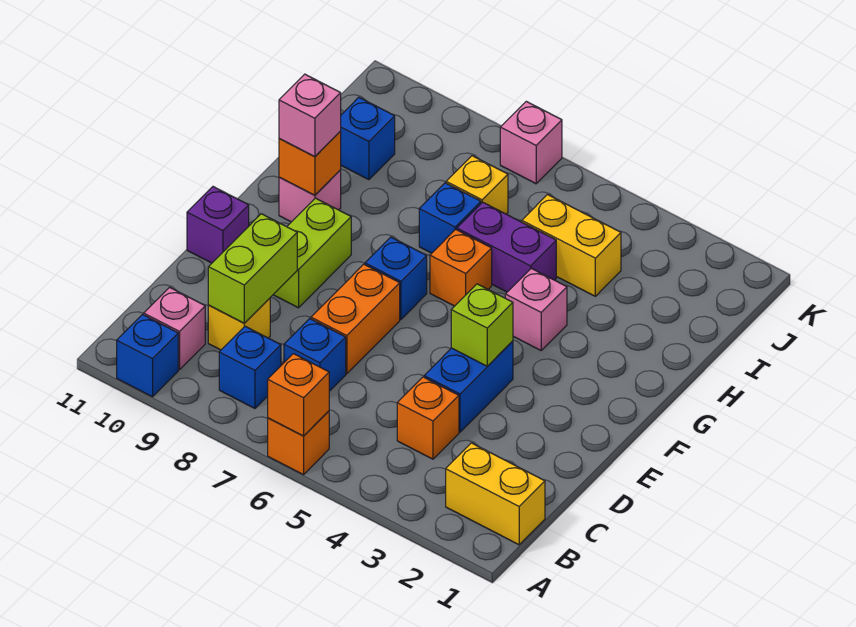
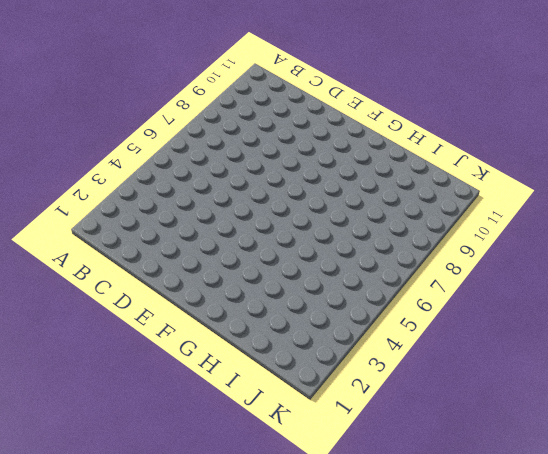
none -> orange 1x1 brick [268,411,329,475]
none -> blue 1x1 brick [117,315,178,397]
none -> yellow 1x2 brick [446,443,545,545]

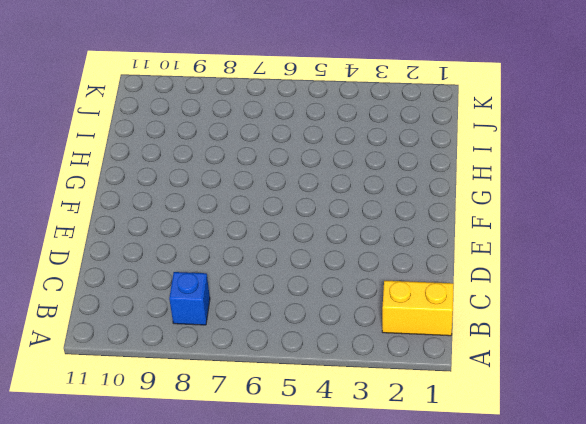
none -> orange 1x1 brick [268,411,329,475]
none -> blue 1x1 brick [117,315,178,397]
none -> pink 1x1 brick [144,287,205,370]

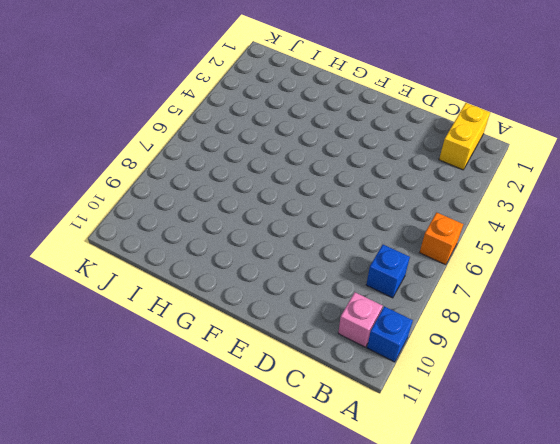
none -> orange 1x1 brick [397,377,459,459]
none -> blue 1x1 brick [284,319,346,391]
none -> yellow 1x1 brick [208,298,270,350]

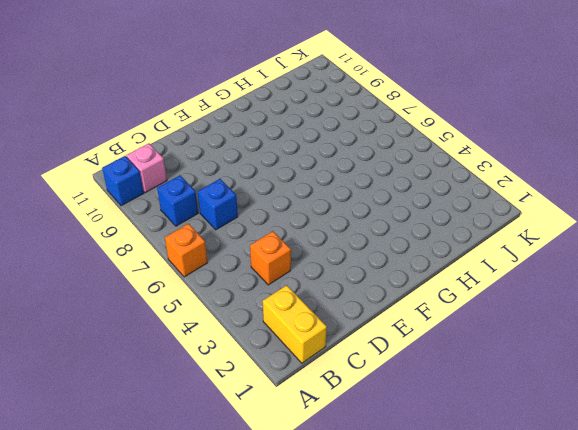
none -> yellow 1x1 brick [208,298,270,350]
none -> blue 1x2 brick [424,341,513,432]
none -> orange 1x2 brick [311,264,400,374]

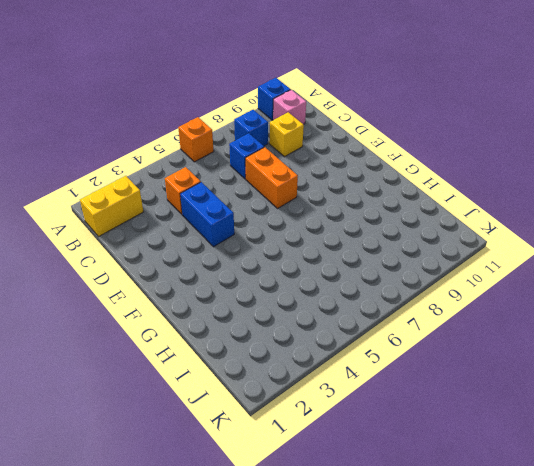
none -> lime 1x2 brick [273,198,351,308]
none -> purple 1x1 brick [187,187,249,263]
none -> blue 1x1 brick [365,237,427,319]

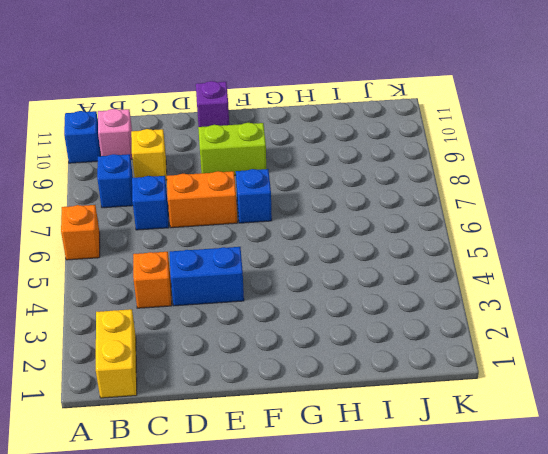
none -> pink 1x1 brick [505,268,567,350]
none -> orange 1x1 brick [430,229,492,306]
none -> pink 1x1 brick [279,170,341,222]

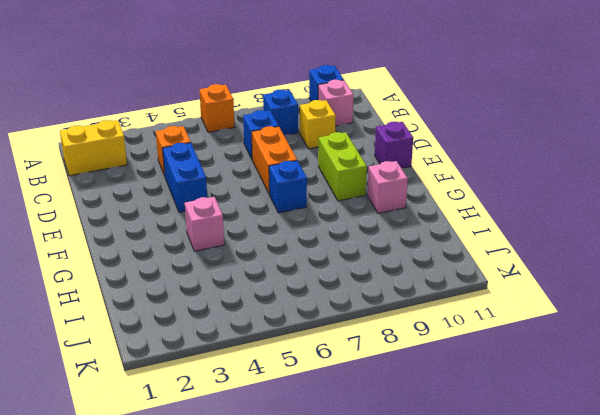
none -> orange 1x1 brick [430,229,492,306]
none -> purple 1x2 brick [457,202,556,292]
none -> blue 1x1 brick [419,183,481,253]

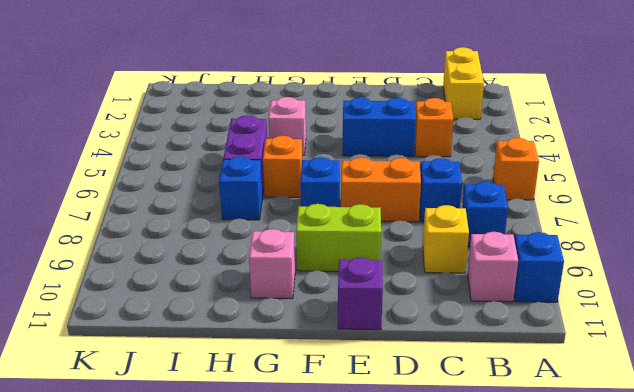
none -> yellow 1x2 brick [522,195,621,296]
none -> yellow 1x1 brick [446,156,508,214]
none -> blue 1x1 brick [340,97,395,180]

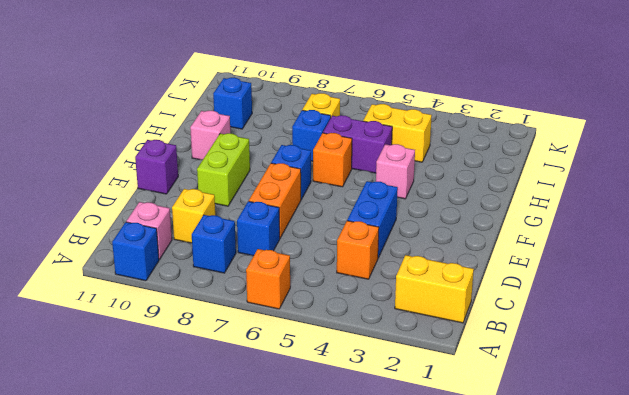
none -> pink 1x1 brick [500,101,562,184]
none -> orange 1x1 brick [268,354,329,436]
none -> lime 1x2 brick [208,214,297,323]

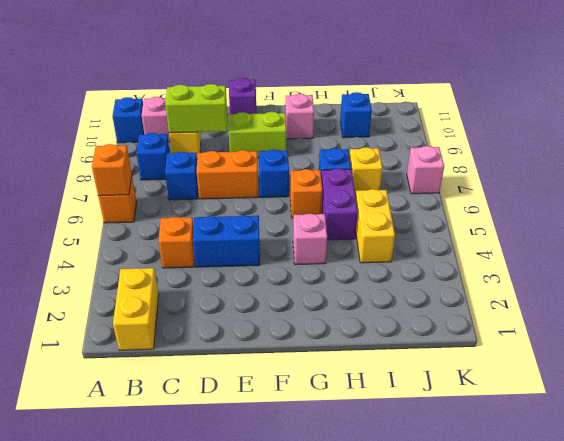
none -> lime 1x1 brick [451,284,513,366]
none -> orange 1x1 brick [279,132,341,195]
none -> pink 1x1 brick [279,74,341,157]

